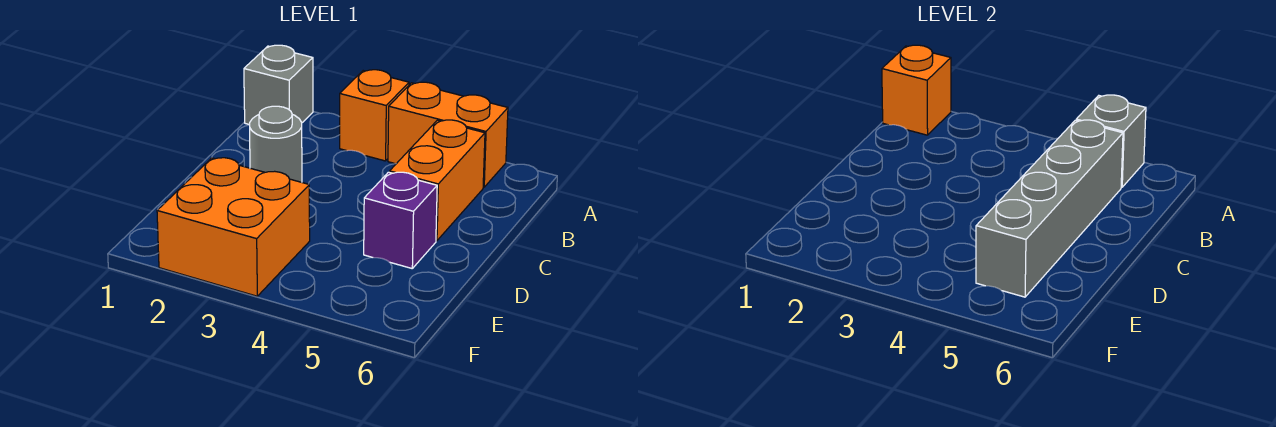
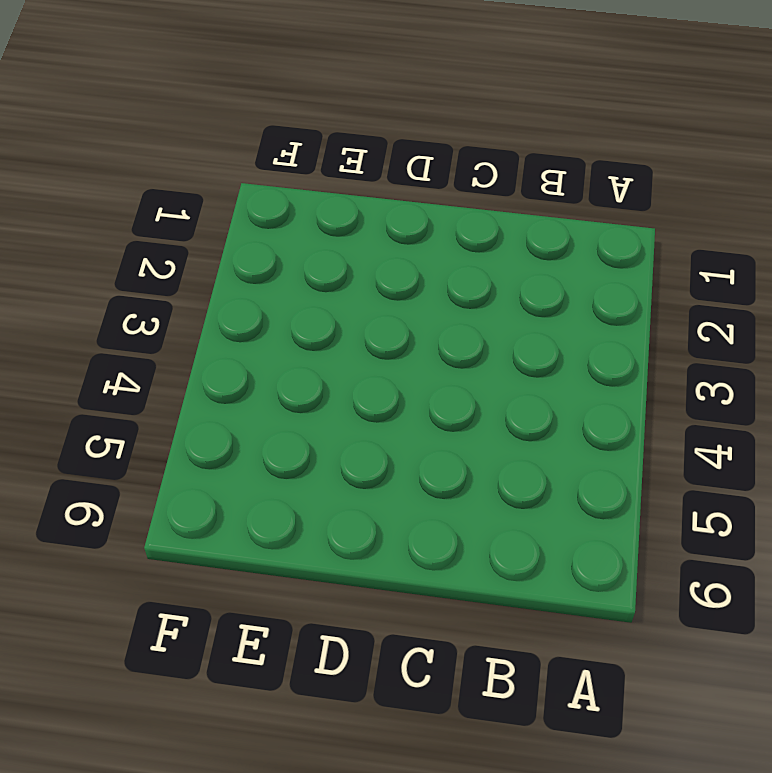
none -> grey 1x1 brick [244,45,313,125]
none -> orange 1x1 brick [340,70,409,161]

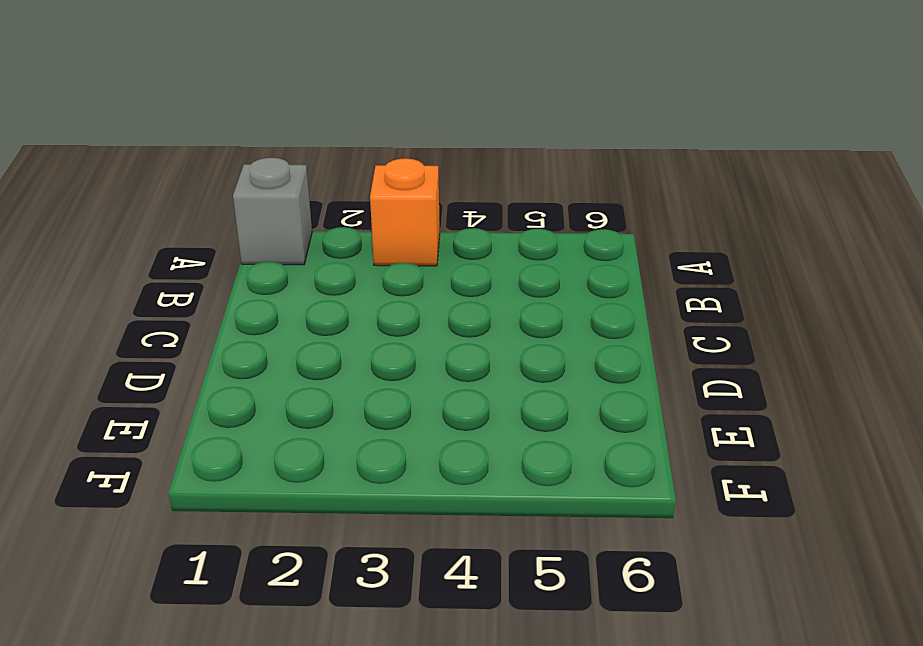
none -> orange 1x2 brick [388,82,508,187]
none -> orange 1x2 brick [390,120,485,241]

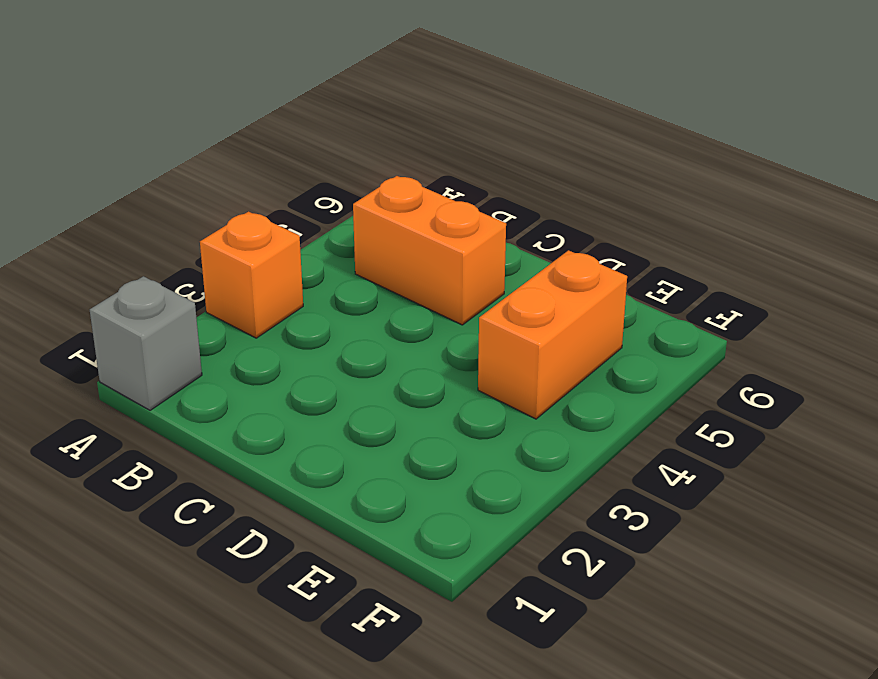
orange 1x2 brick [478,250,627,419] -> orange 1x2 brick moved to [388,82,508,187]
none -> grey 1x1 round brick [250,106,302,182]
none -> purple 1x1 brick [364,172,437,268]

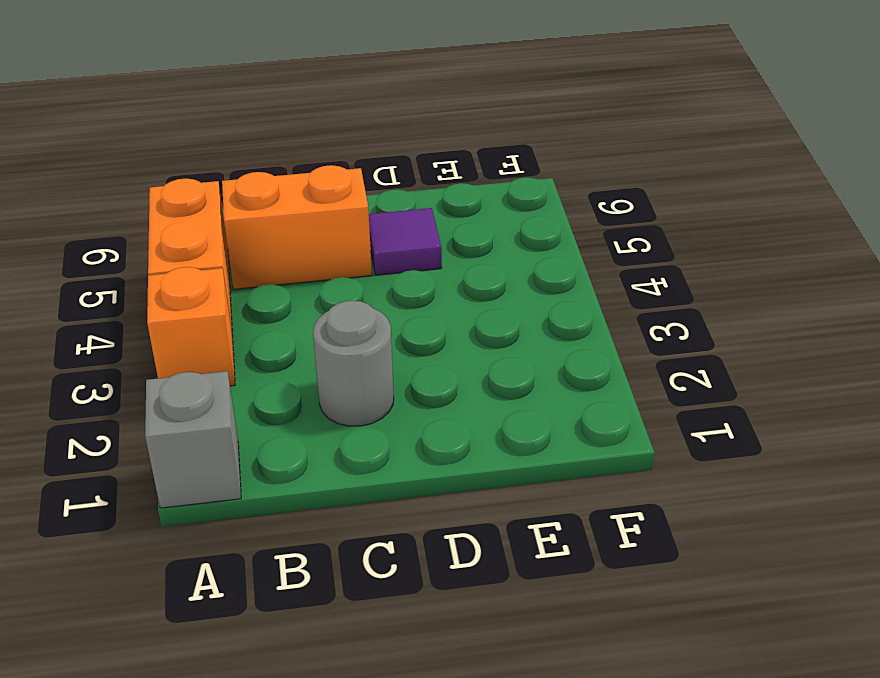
purple 1x1 tile [369,208,442,275] -> purple 1x1 brick [364,172,437,268]
none -> orange 2x2 brick [157,158,310,296]
none -> orange 1x1 brick [882,45,951,135]

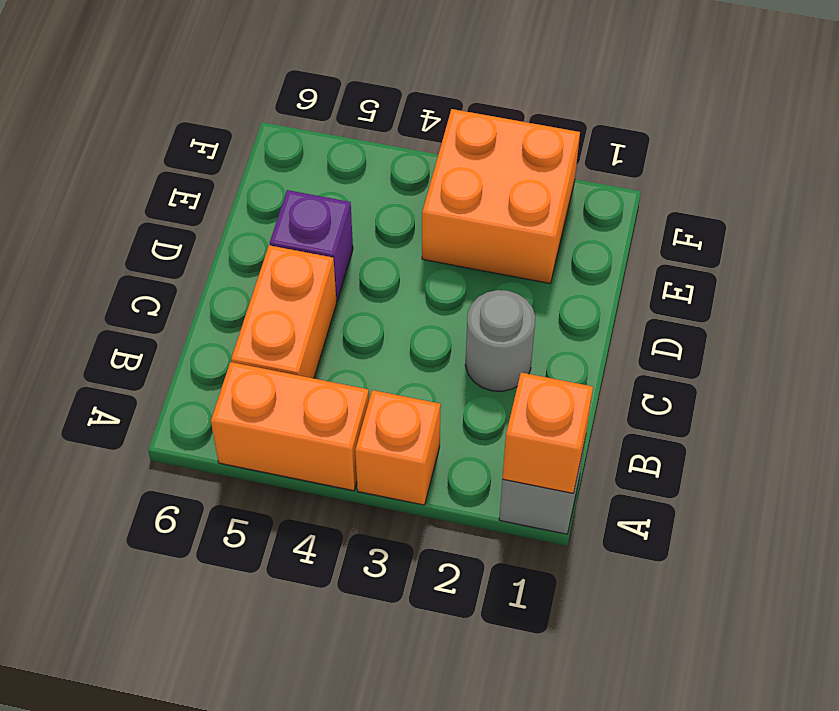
none -> grey 1x1 brick [1076,95,1146,187]
none -> grey 1x4 brick [976,120,1123,297]

